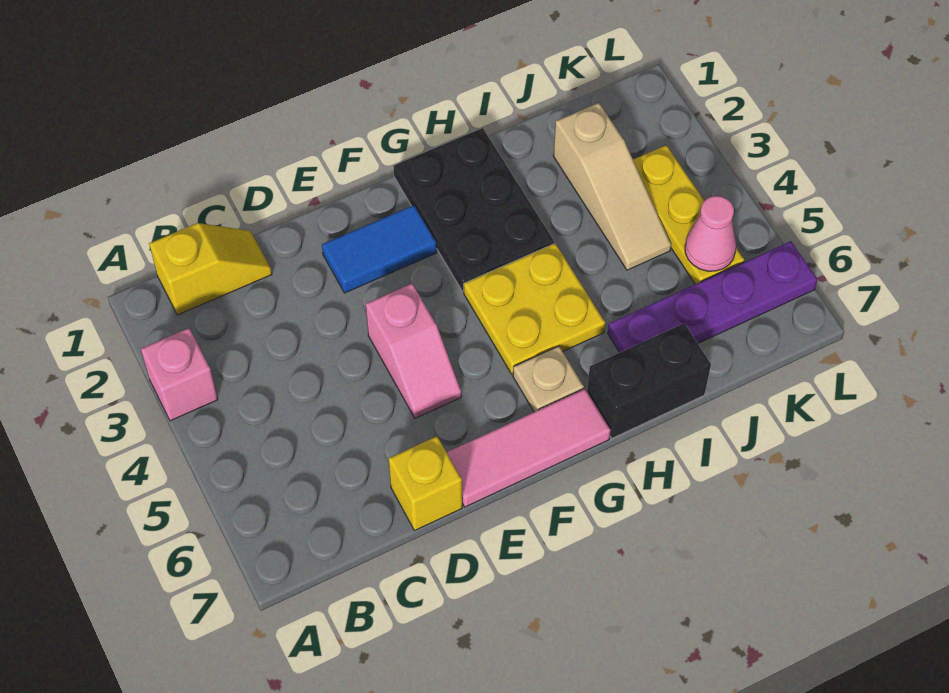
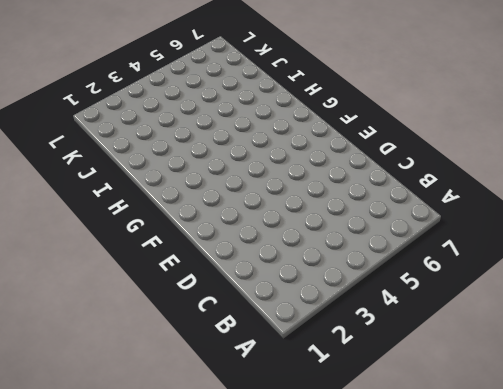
none -> pink 1x1 brick [141,328,218,421]
none -> yellow 1x2 slope [149,223,272,315]
none -> yellow 1x1 brick [389,436,462,531]

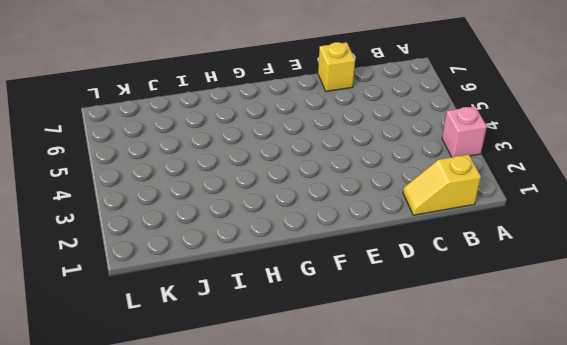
none -> blue 1x2 tile [322,205,437,293]
none -> pink 1x2 slope [366,284,461,418]
none -> pink 1x3 tile [447,389,611,507]

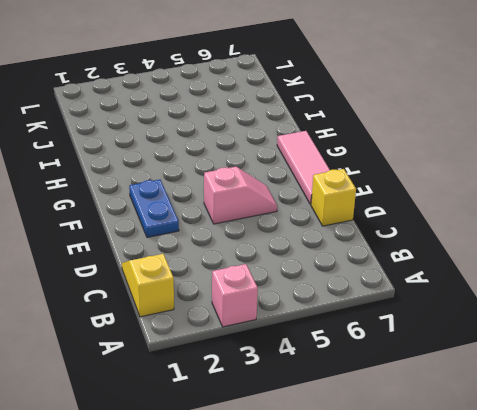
blue 1x2 plate [129,180,179,237] -> blue 1x2 tile [322,205,437,293]
none -> black 2x3 plate [393,128,554,292]
none -> yellow 2x2 plate [464,243,605,374]
none -> tan 1x1 plate [513,346,584,412]

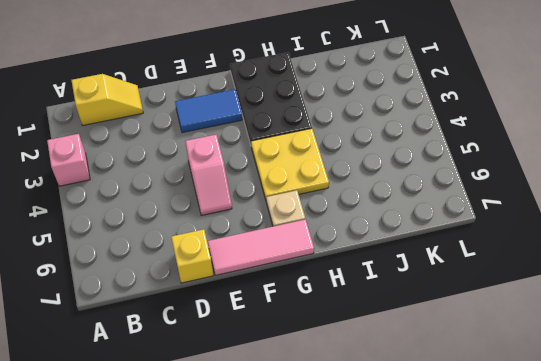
none -> black 1x2 brick [587,323,711,438]
none -> purple 1x4 plate [608,241,818,353]
none -> tan 1x3 slope [553,103,671,270]

